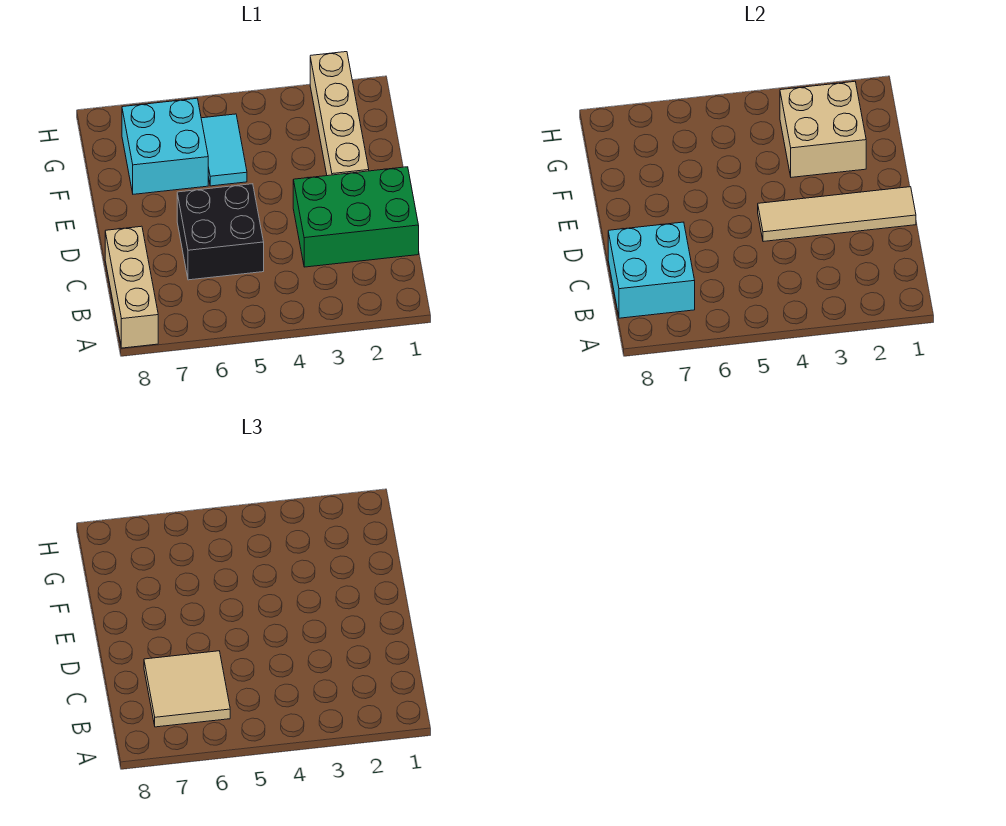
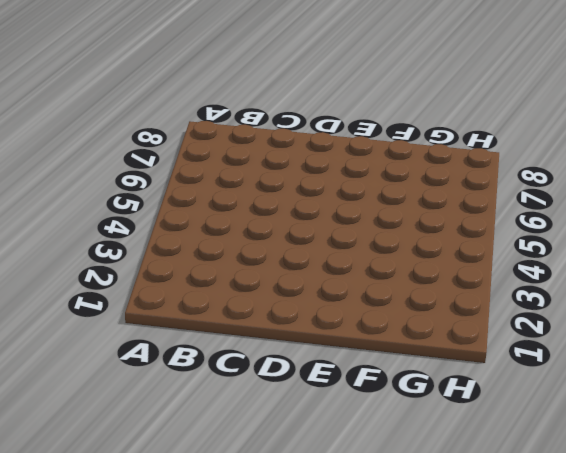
none -> tan 1x3 brick [105,226,158,348]
none -> green 2x3 brick [293,167,419,267]

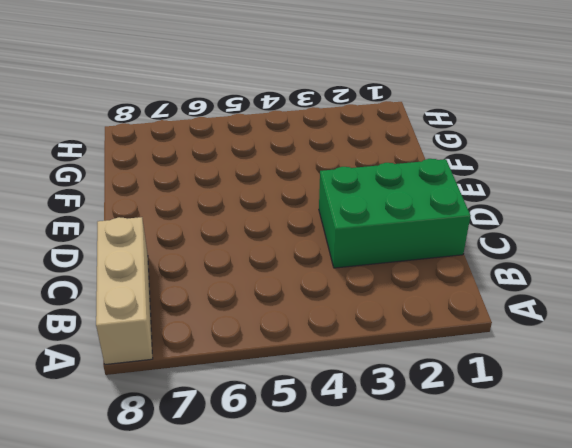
none -> black 2x2 brick [177,184,264,280]
none -> tan 1x4 brick [310,52,369,176]

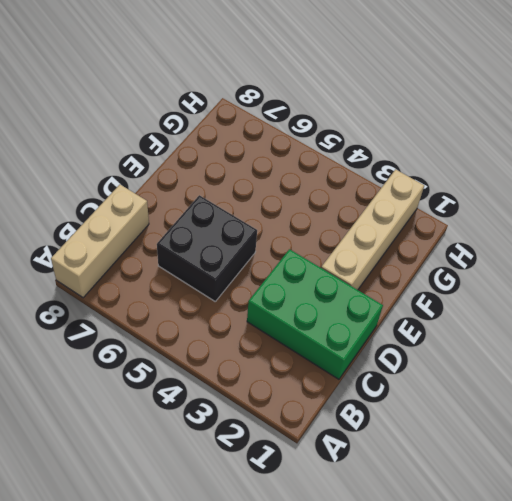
none -> cyan 1x2 tile [201,114,247,186]
none -> cyan 2x2 brick [122,98,208,194]

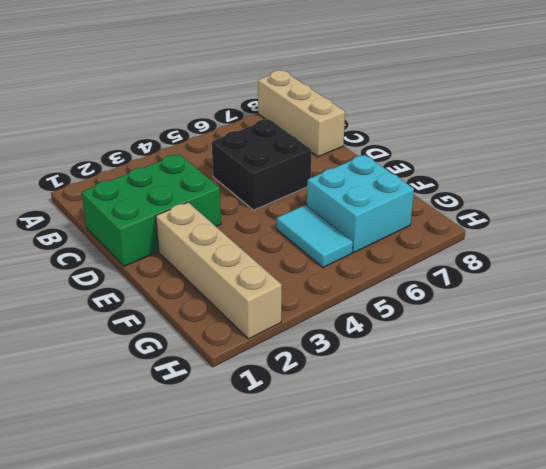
none -> cyan 2x2 brick [608,222,695,318]
none -> tan 1x4 tile [758,187,916,242]

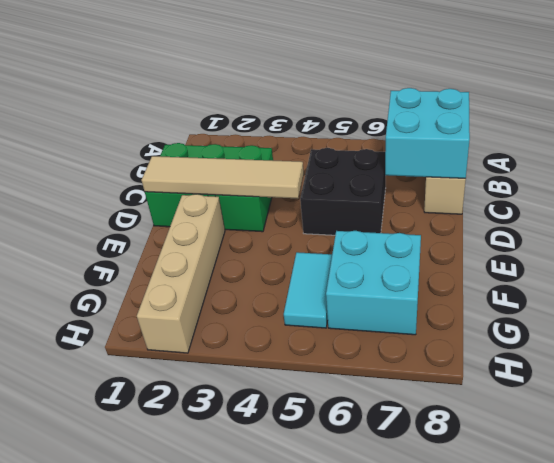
none -> tan 2x2 brick [780,81,866,177]
none -> tan 2x2 tile [144,651,230,727]

